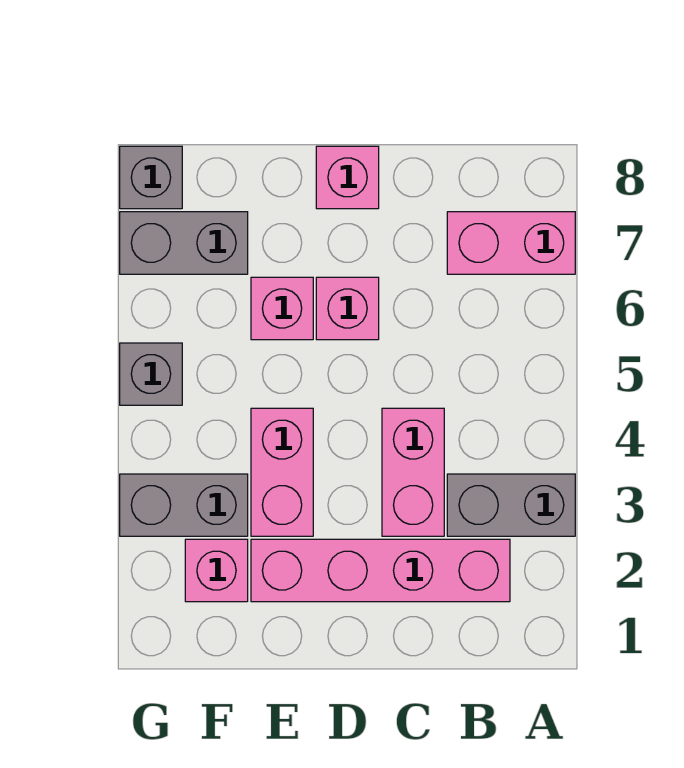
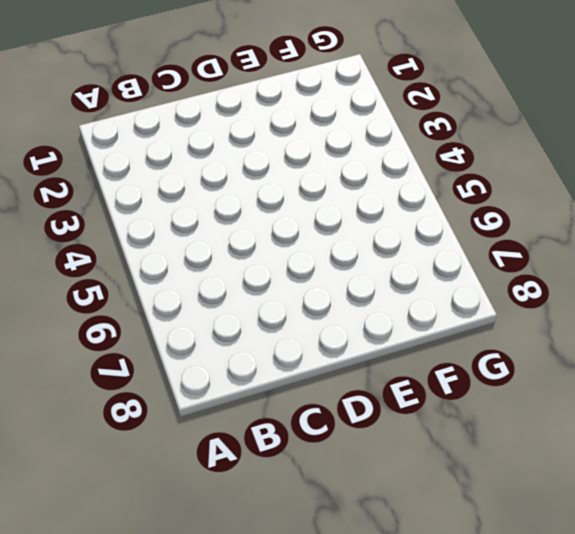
none -> grey 1x2 brick [447,474,575,536]
none -> pink 1x2 brick [447,212,575,274]
none -> pink 1x4 brick [251,539,510,602]

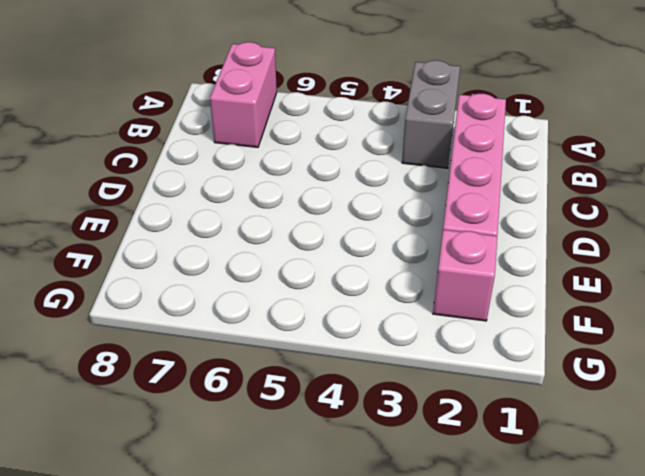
none -> pink 1x2 brick [382,408,444,536]
none -> pink 1x1 brick [316,277,379,340]
none -> pink 1x1 brick [316,146,379,209]

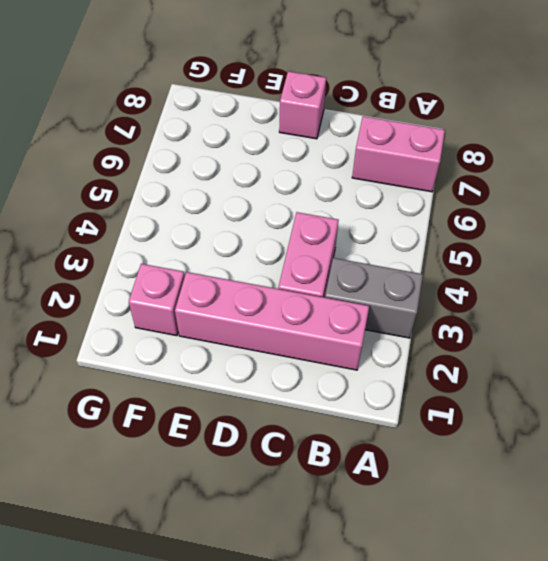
none -> pink 1x1 brick [316,277,379,340]
none -> pink 1x2 brick [251,408,313,536]
none -> pink 1x1 brick [251,277,313,340]

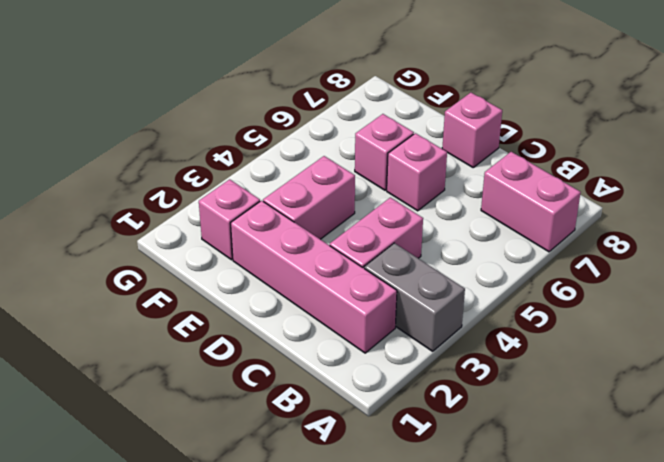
none -> grey 1x2 brick [120,474,248,536]
none -> grey 1x2 brick [120,212,248,274]
none -> grey 1x1 brick [120,343,182,405]

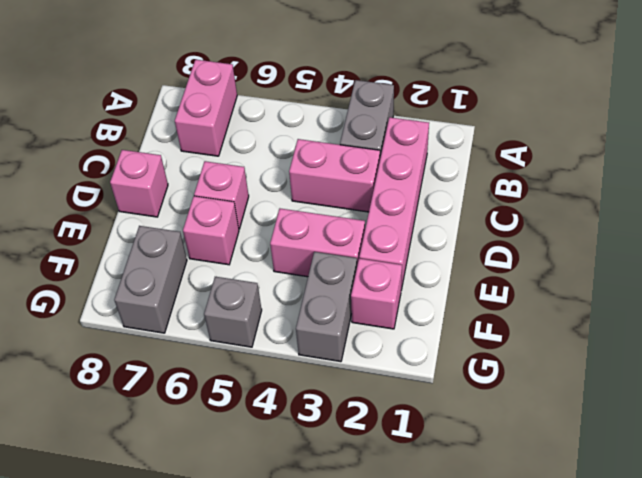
none -> grey 1x1 brick [120,146,182,209]

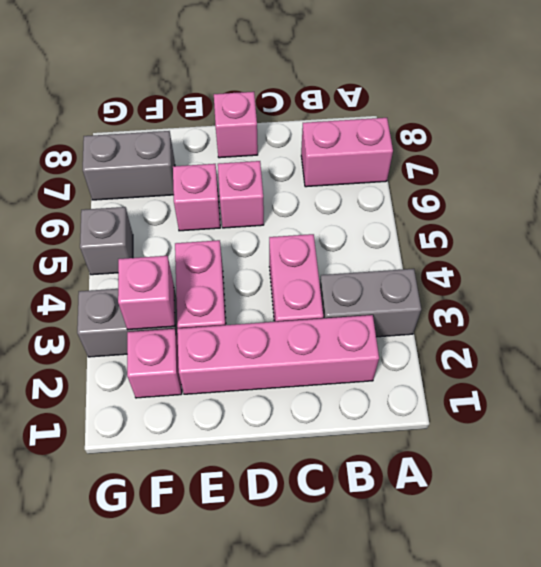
pink 1x1 brick [118,256,175,330] -> none
none -> grey 1x1 brick [120,146,182,209]

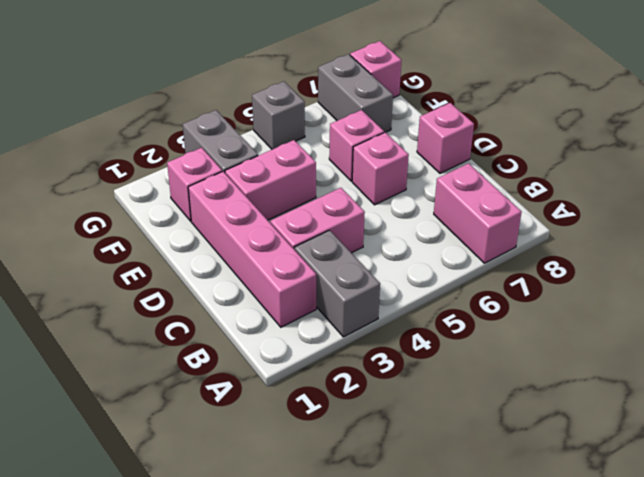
pink 1x1 brick [350,41,401,98] -> grey 1x1 brick [120,146,182,209]

